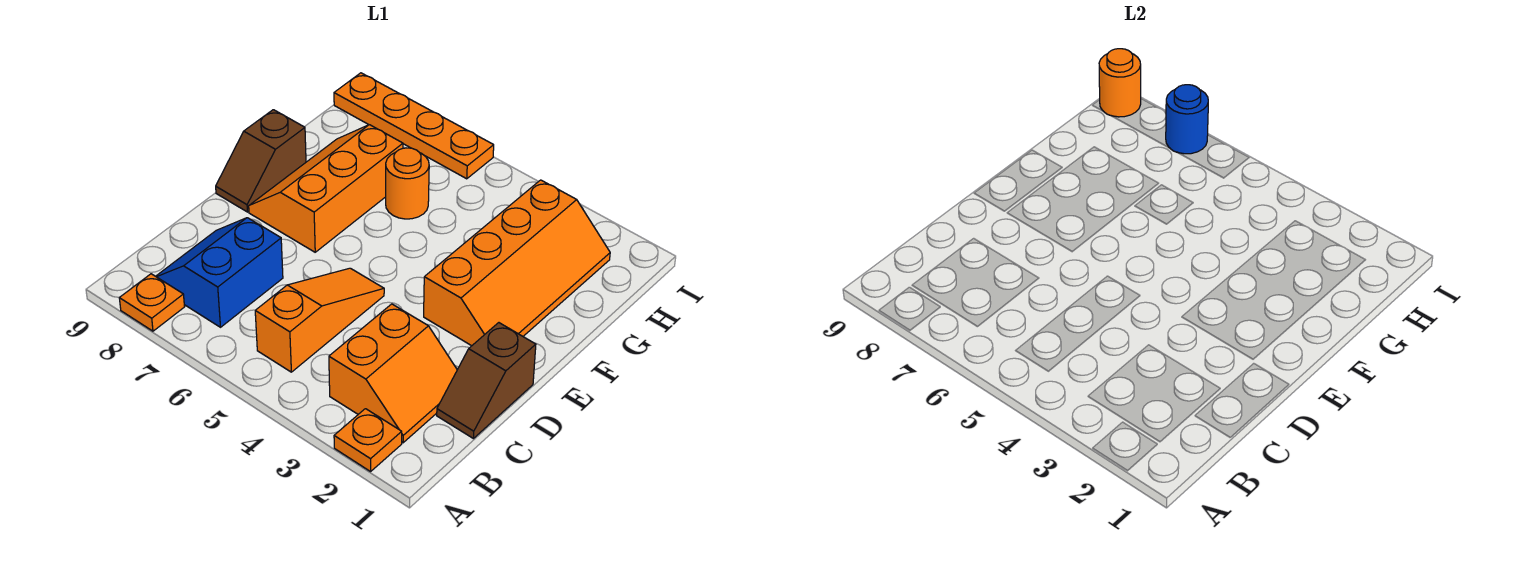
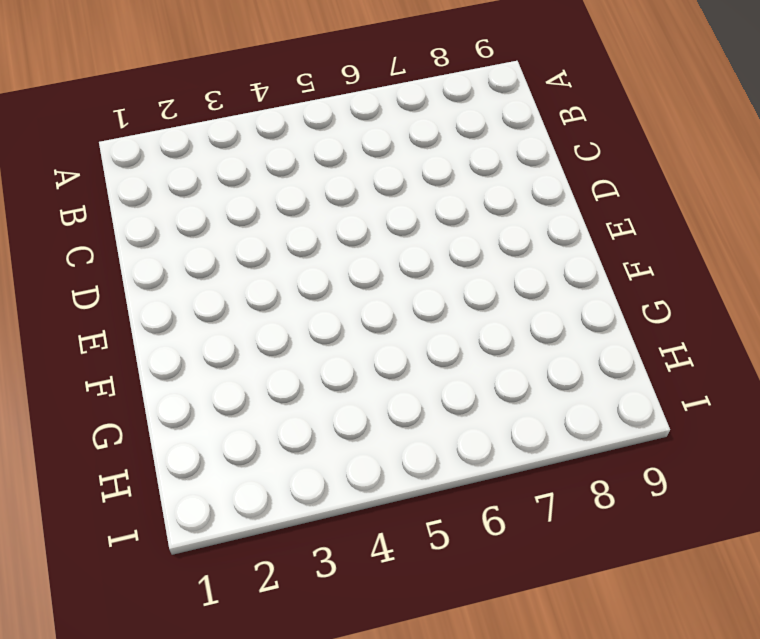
none -> orange 1x1 plate [334,409,402,471]
none -> orange 1x1 plate [119,274,185,331]
none -> orange 2x2 slope [329,304,457,443]

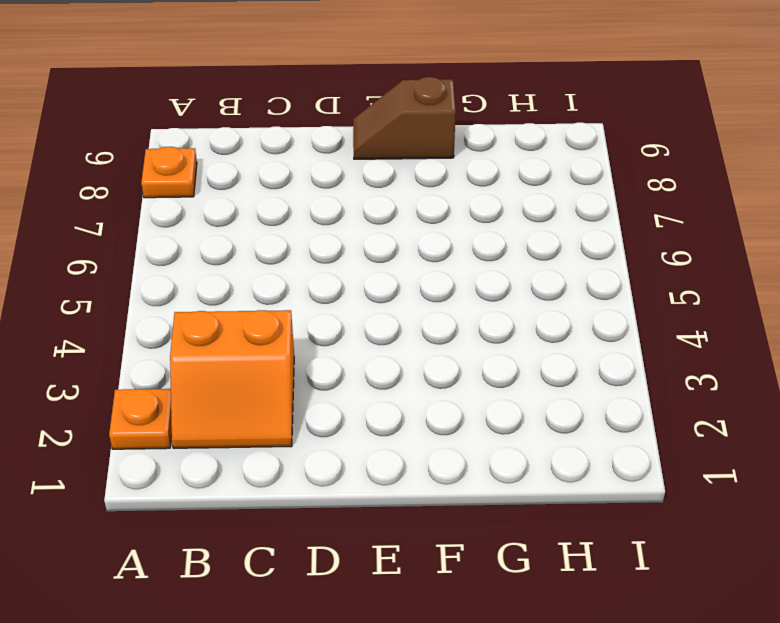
none -> orange 1x3 slope [255,268,384,372]
none -> blue 2x2 slope [156,218,283,327]
none -> brown 1x2 slope [437,323,536,438]

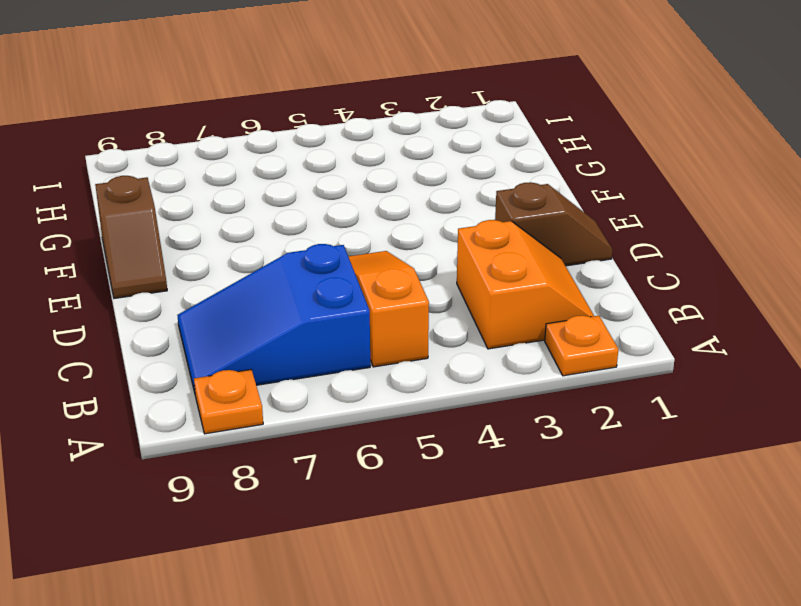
blue 2x3 slope [177,244,370,392] -> blue 2x2 slope [156,218,283,327]
brown 1x2 slope [495,182,613,266] -> brown 1x2 slope turned to [437,323,536,438]
none -> orange 2x4 slope [424,180,610,346]
none -> orange 2x3 slope [249,125,403,252]
none -> orange 1x1 round brick [386,148,429,219]

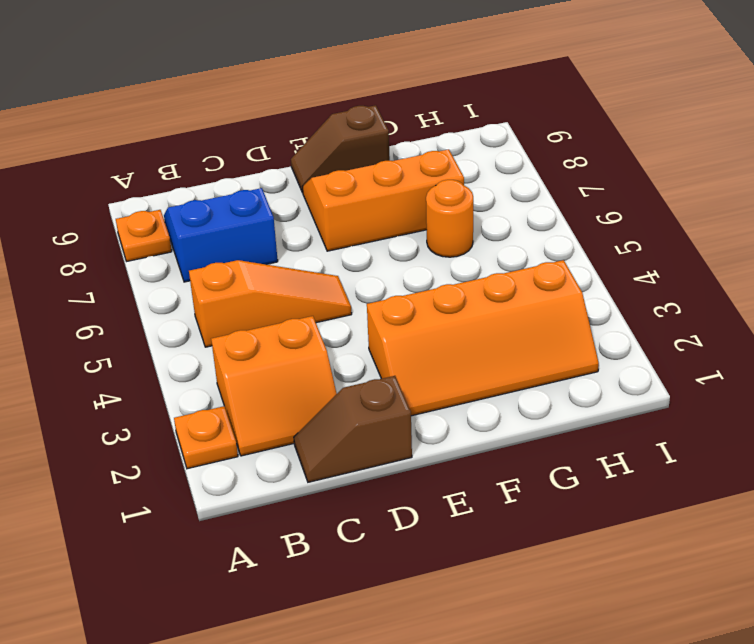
none -> orange 1x4 plate [334,73,494,179]
none -> blue 1x1 round brick [1166,85,1208,154]
none -> orange 1x1 round brick [1099,49,1141,117]

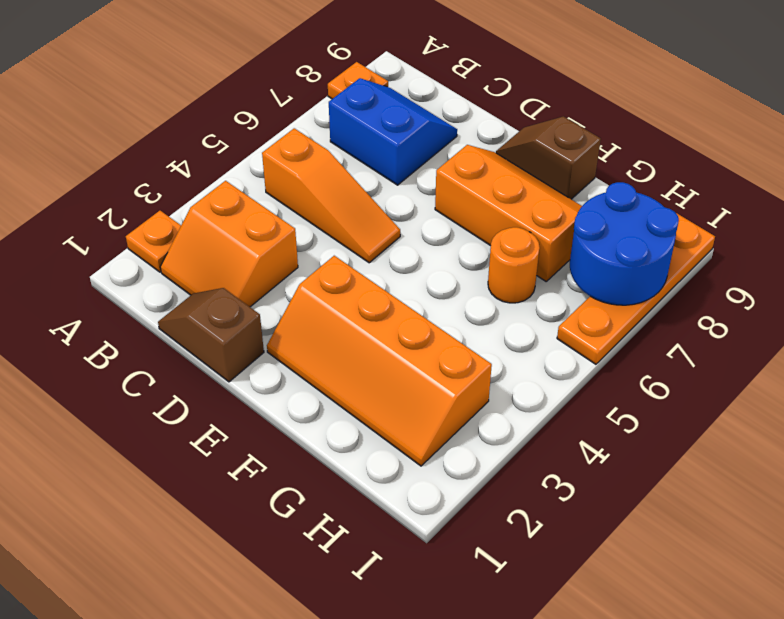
blue 2x2 round brick [570,182,679,305] -> blue 1x1 round brick [1166,85,1208,154]
none -> orange 1x1 round brick [1099,49,1141,117]

